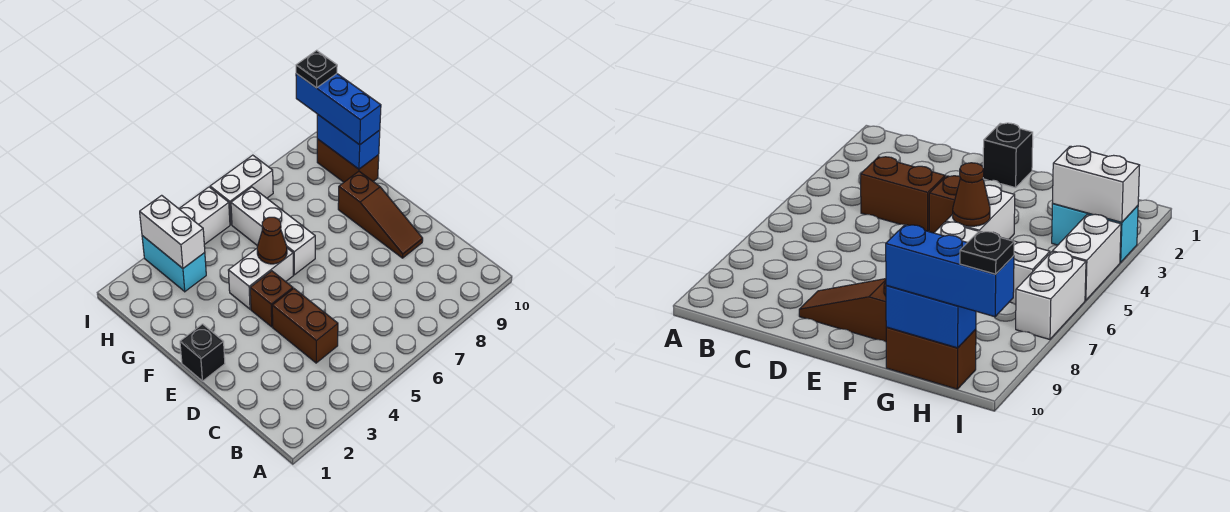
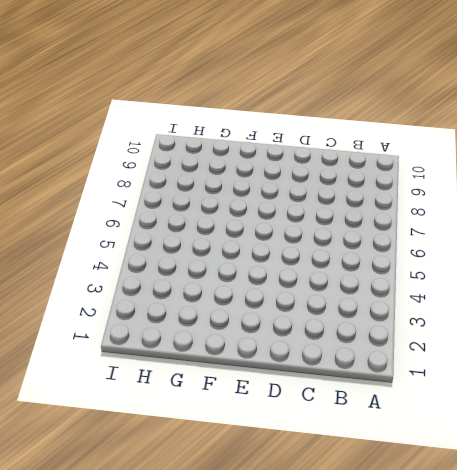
none -> brown 1x2 brick [272,289,338,363]
none -> brown 1x3 slope [338,171,423,258]
none -> black 1x1 brick [180,324,225,381]

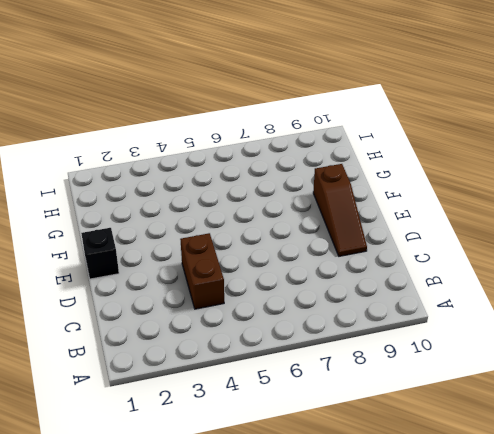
none -> brown 1x1 brick [250,271,293,327]
none -> white 1x2 brick [228,248,293,309]
none -> white 1x3 brick [231,187,315,275]

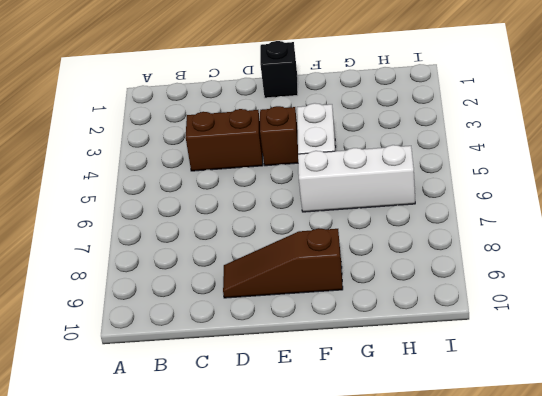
none -> brown 1x2 brick [317,139,379,182]
none -> cyan 1x2 brick [142,236,206,292]
none -> white 1x2 brick [179,187,230,245]

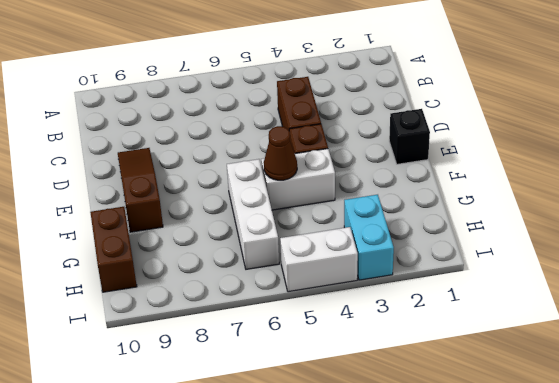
none -> white 1x2 brick [210,155,273,225]
none -> blue 1x2 brick [317,115,380,169]
none -> white 1x2 brick [140,195,205,268]

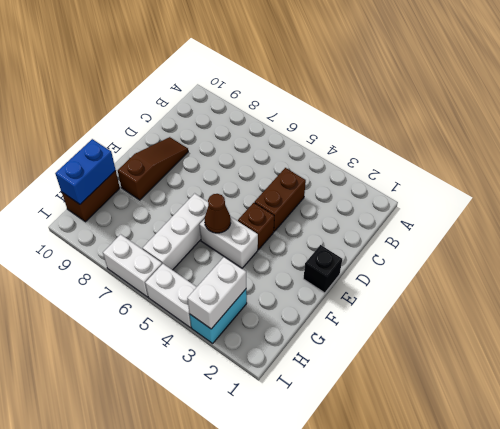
none -> blue 1x3 brick [296,74,381,145]
none -> black 1x1 plate [296,50,337,88]

